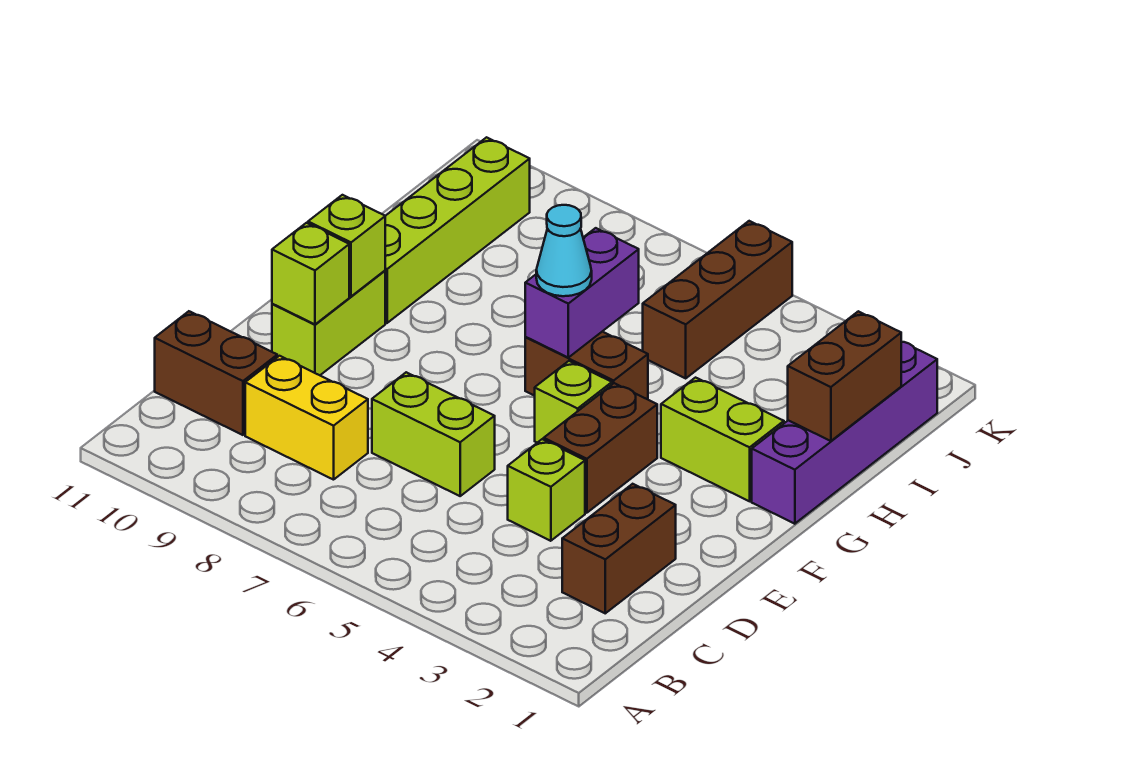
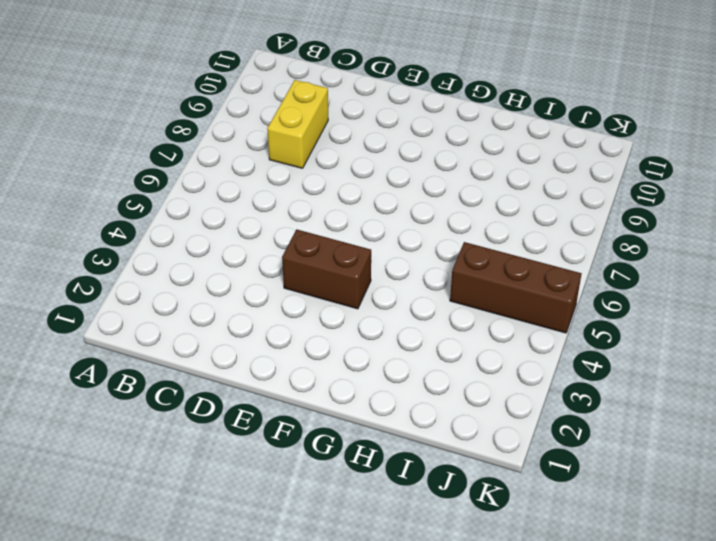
none -> brown 1x2 brick [562,484,676,613]
none -> brown 1x2 brick [155,311,277,435]
none -> lime 1x1 brick [508,439,585,541]

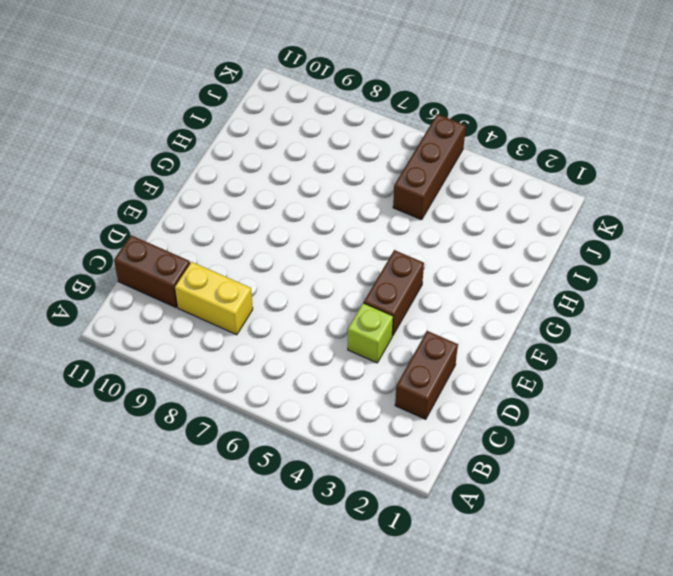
none -> lime 1x2 brick [372,372,495,496]
none -> lime 1x2 brick [272,271,385,375]
none -> lime 1x1 brick [535,361,612,443]

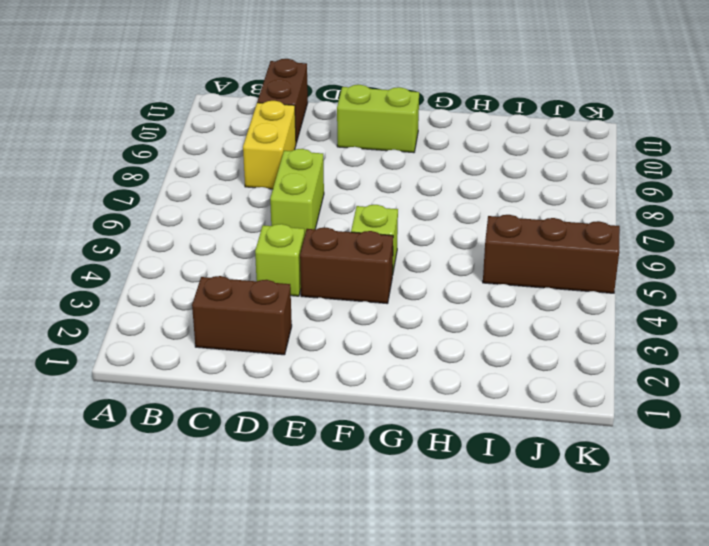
none -> purple 1x4 brick [752,342,937,524]
none -> lime 1x2 brick [661,378,784,501]
none -> brown 1x2 brick [525,332,648,399]

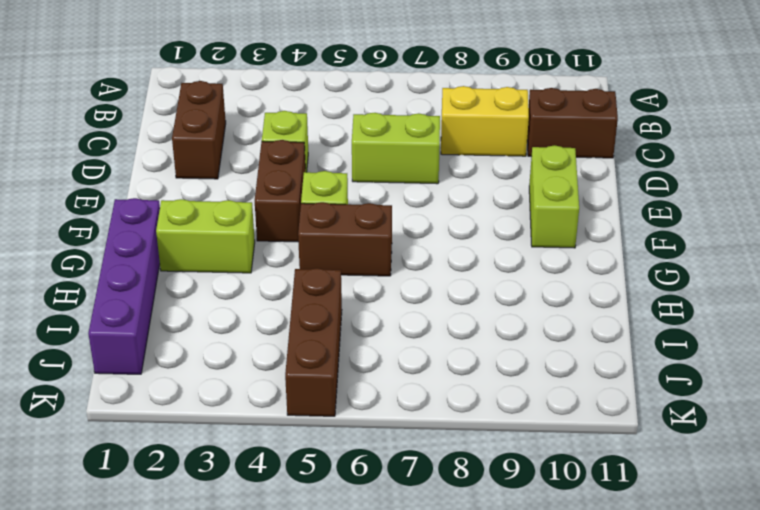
none -> lime 1x4 brick [385,137,530,323]
none -> lime 1x1 brick [272,223,349,324]
none -> lime 1x1 brick [308,195,385,296]

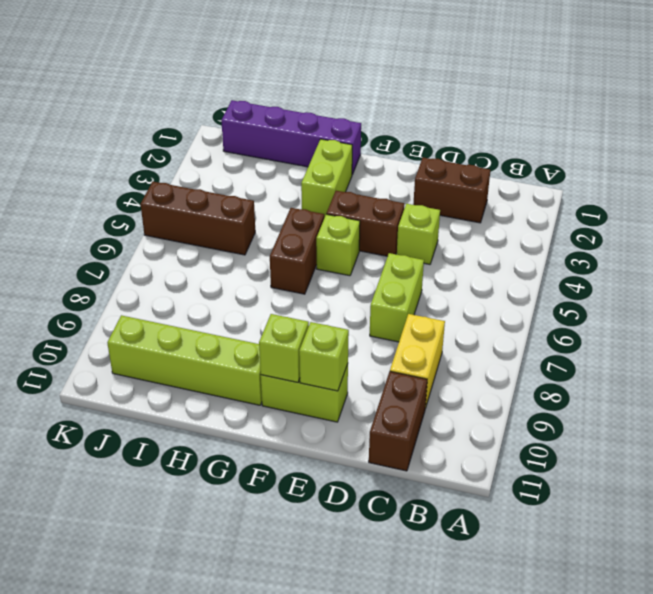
none -> purple 1x2 brick [525,228,639,357]
none -> brown 1x2 brick [788,311,901,441]
none -> cyan 1x1 cone [536,205,592,296]

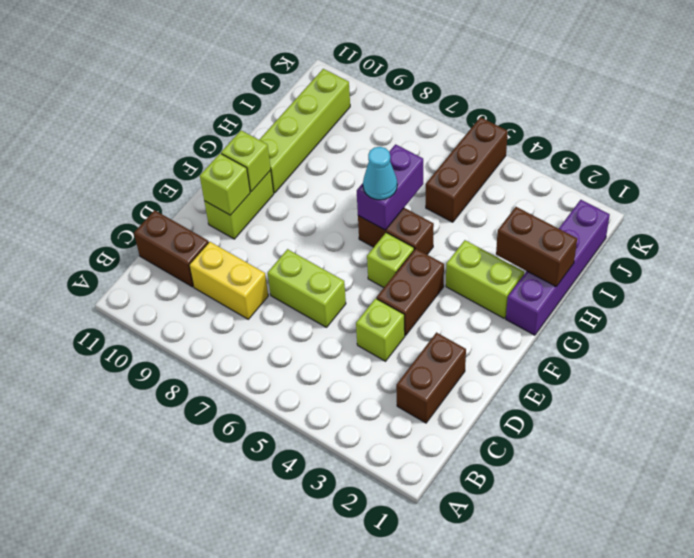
brown 1x2 brick [496,207,577,286] -> brown 1x2 brick turned to [788,311,901,441]

